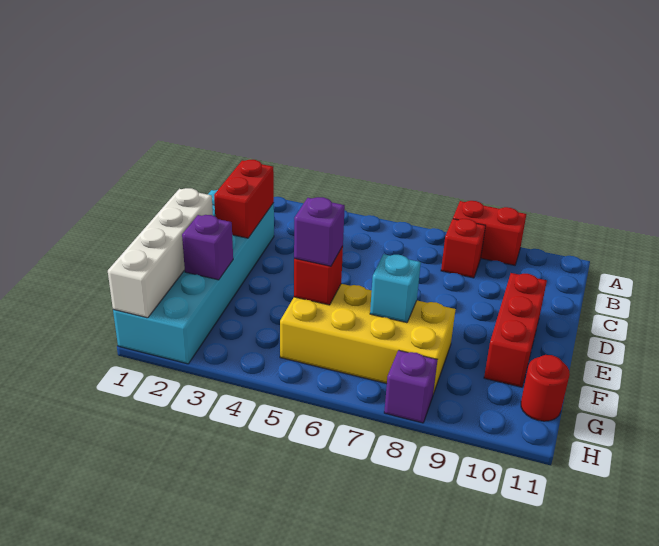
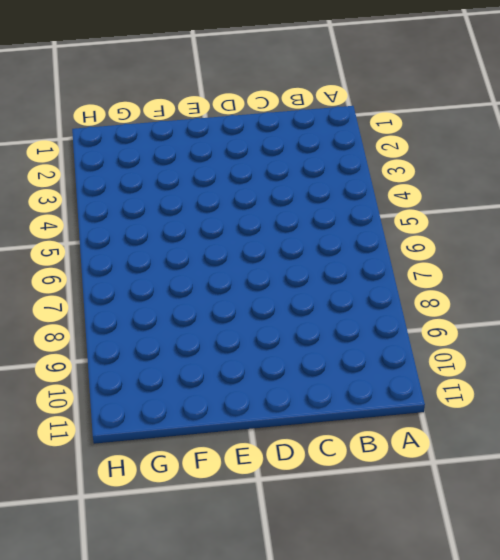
none -> red 1x2 brick [453,201,526,265]
none -> red 1x1 brick [441,219,486,278]
none -> cyan 2x6 brick [113,190,274,364]

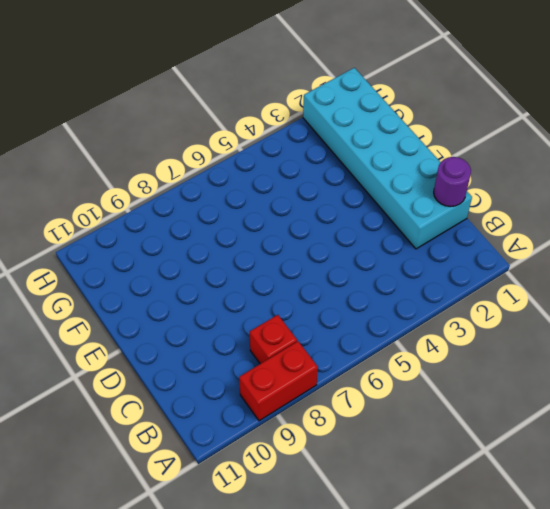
purple 1x1 round brick [434,157,471,207] -> none
none -> red 1x3 brick [484,273,547,387]
none -> yellow 2x4 brick [280,284,456,394]
none -> red 1x1 round brick [521,355,570,421]

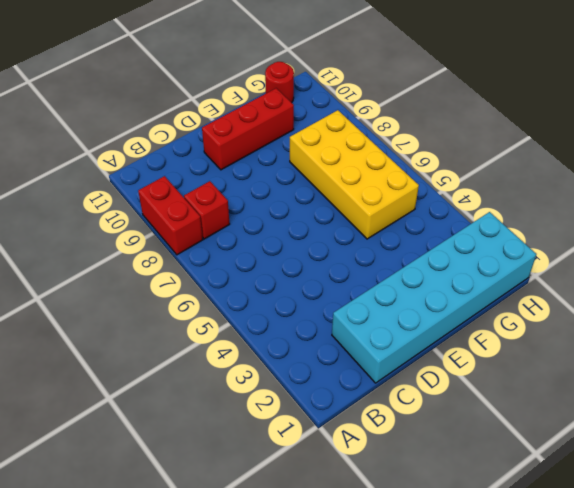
none -> purple 1x1 brick [384,350,437,423]
none -> red 1x2 brick [214,160,274,238]
none -> white 1x4 brick [108,188,213,318]

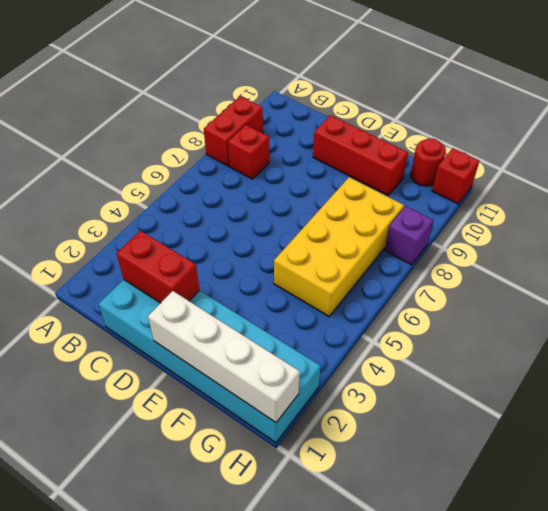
red 1x1 brick [432,148,479,204] -> red 1x1 brick moved to [294,246,343,305]
none -> purple 1x1 brick [182,215,233,280]
none -> cyan 1x1 brick [370,254,421,323]
none -> purple 1x1 brick [294,197,345,266]

